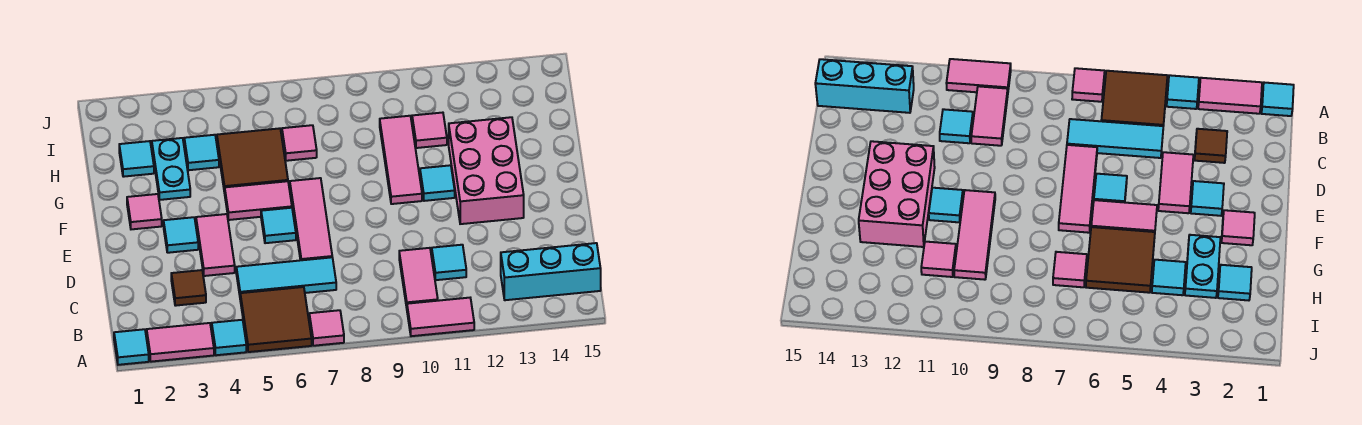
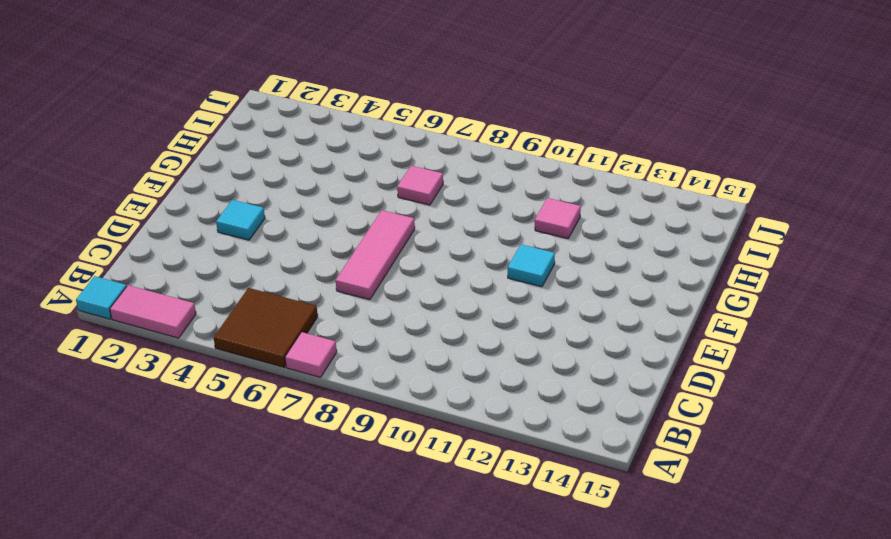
none -> cyan 1x1 tile [212,320,246,355]
none -> pink 1x2 tile [407,298,474,336]
none -> pink 1x2 tile [399,248,438,307]

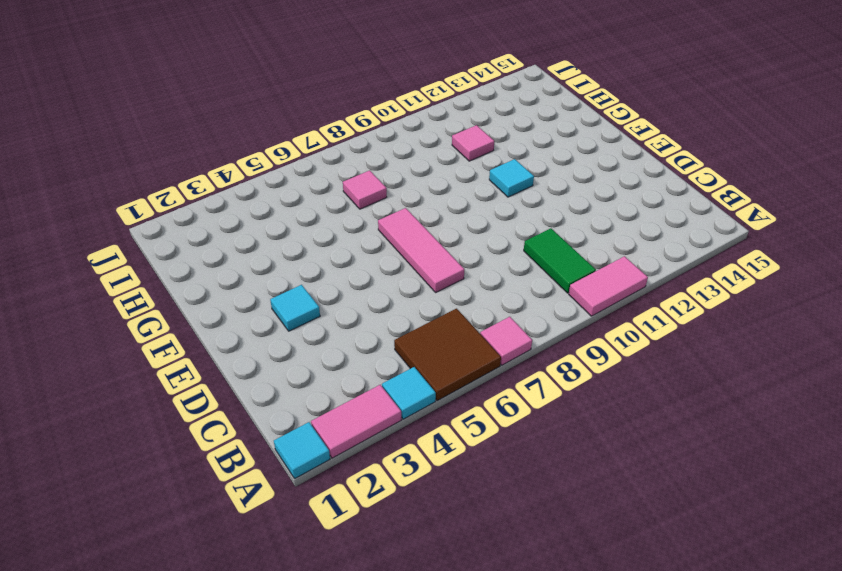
green 1x2 tile [524,228,596,293] -> pink 1x2 tile [399,248,438,307]
none -> cyan 1x3 brick [501,243,601,300]
none -> brown 1x1 tile [171,270,206,306]
none -> cyan 1x3 tile [236,257,336,295]

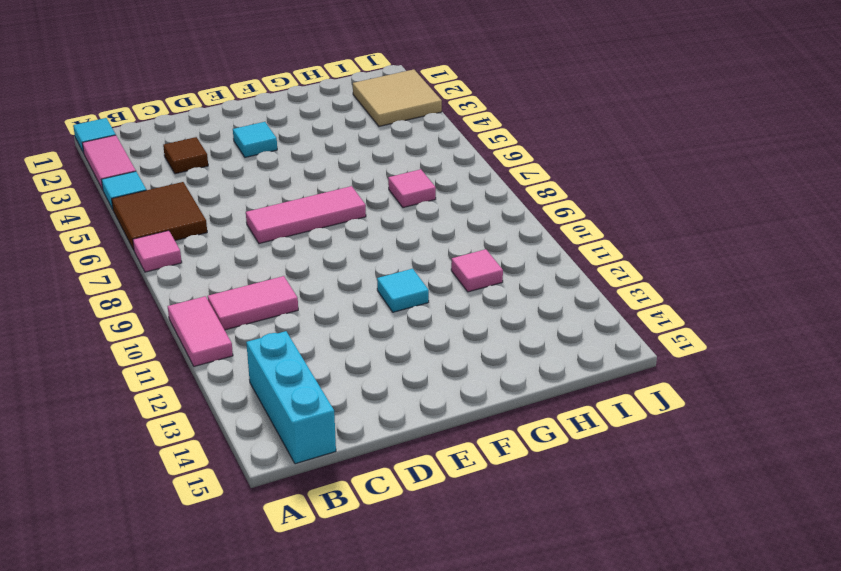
tan 2x2 tile [353,69,442,126] -> none
none -> cyan 1x3 tile [236,257,336,295]
none -> cyan 1x1 tile [432,245,466,280]
none -> pink 1x2 tile [196,214,235,276]

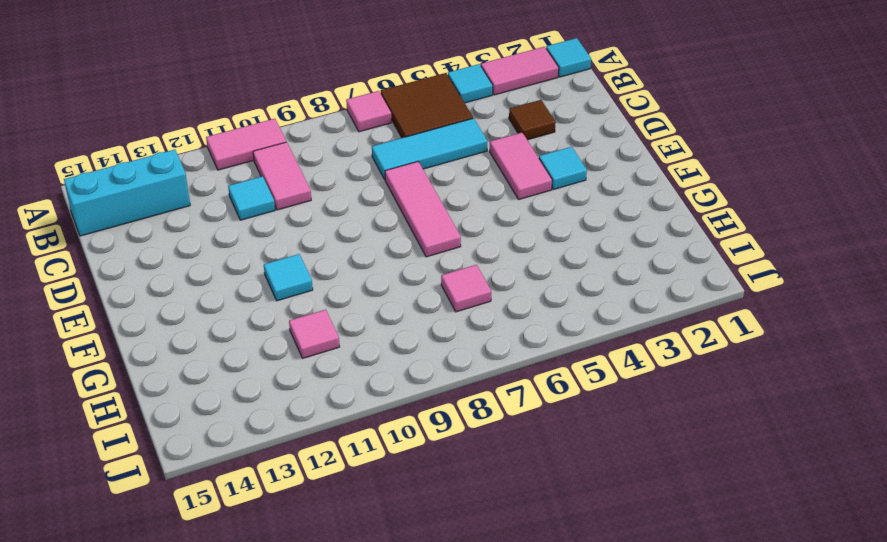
none -> cyan 1x1 tile [261,208,296,243]
none -> pink 2x3 brick [449,117,524,224]
none -> pink 1x1 tile [127,194,162,229]

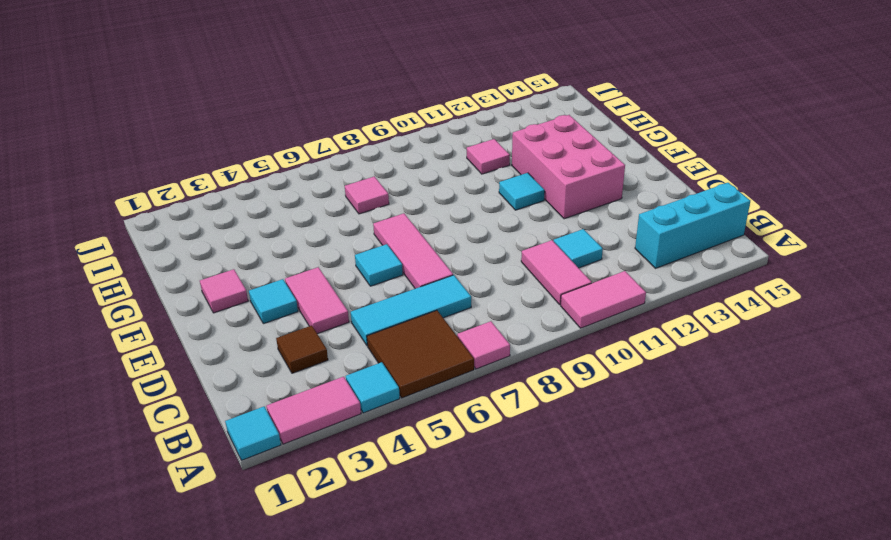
none -> pink 1x2 tile [225,181,292,220]
none -> pink 1x3 tile [380,116,422,204]
none -> cyan 1x2 plate [152,138,190,200]

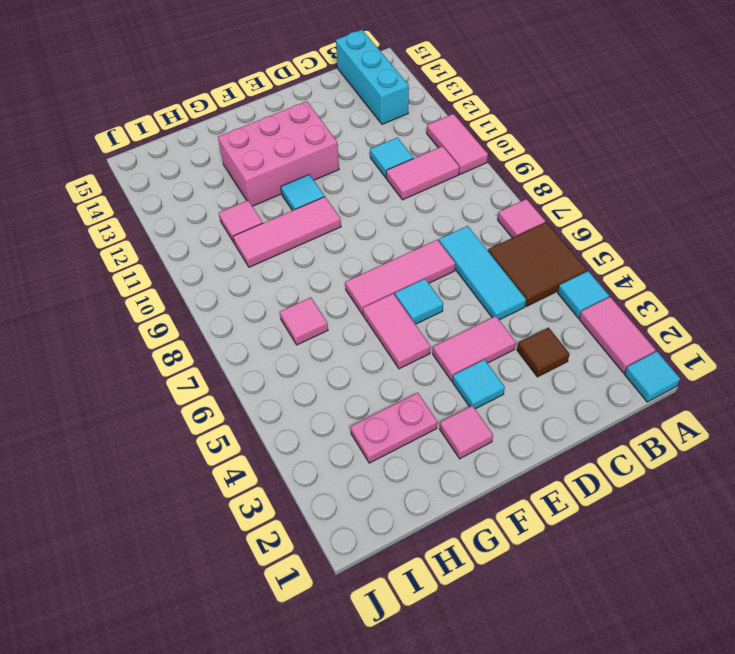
pink 1x2 plate [350,393,437,463] -> cyan 1x2 plate [152,138,190,200]
none -> brown 2x2 tile [217,128,288,193]
none -> cyan 1x1 tile [119,141,154,177]
none -> cyan 1x1 tile [184,135,219,170]

